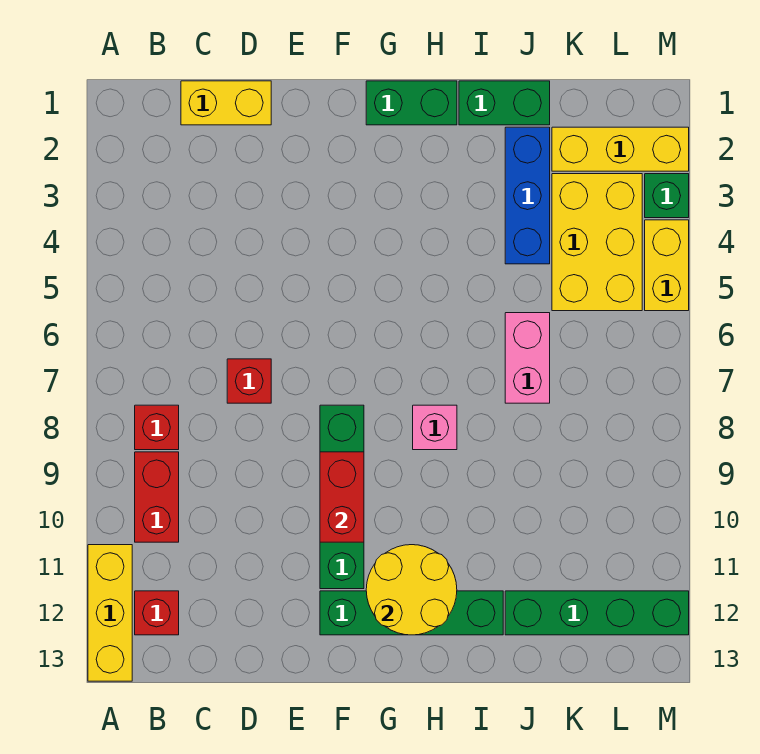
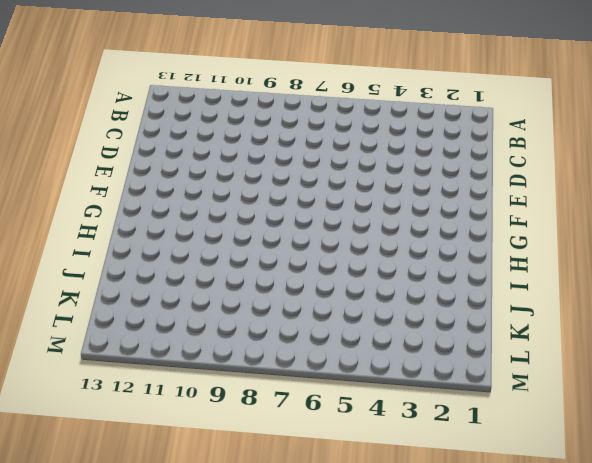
none -> yellow 1x3 brick [88,545,132,681]
none -> red 1x1 brick [135,405,179,450]
none -> red 1x2 brick [135,452,179,542]

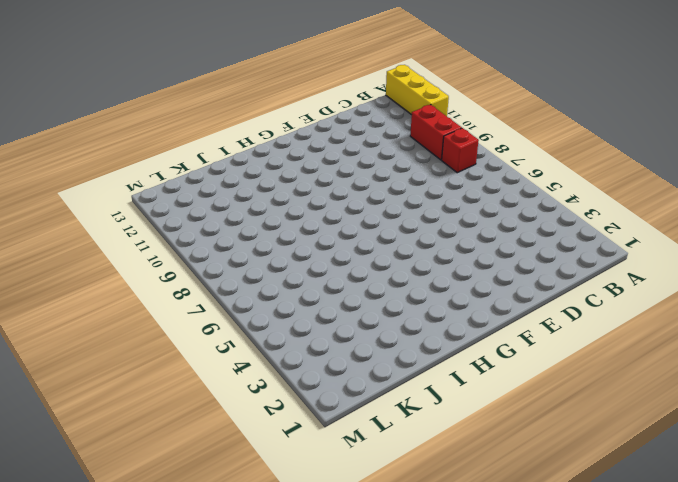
none -> red 1x1 brick [135,591,179,635]
none -> yellow 1x2 brick [181,81,271,125]
none -> red 1x1 brick [227,359,271,403]

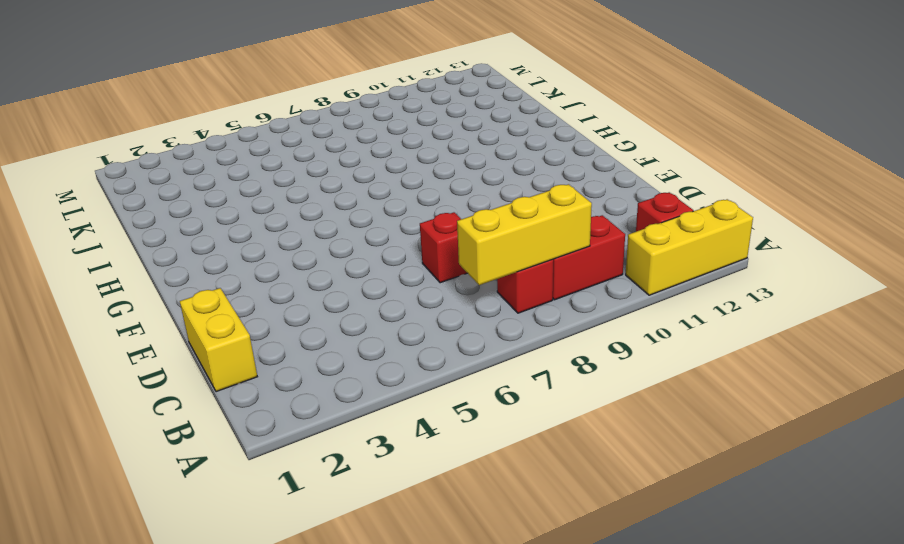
yellow 1x3 brick [457,184,592,285] -> yellow 1x3 brick turned to [552,127,689,171]
none -> green 1x4 brick [320,405,364,589]
none -> green 1x4 brick [320,591,503,635]
none -> green 1x2 brick [366,81,457,125]

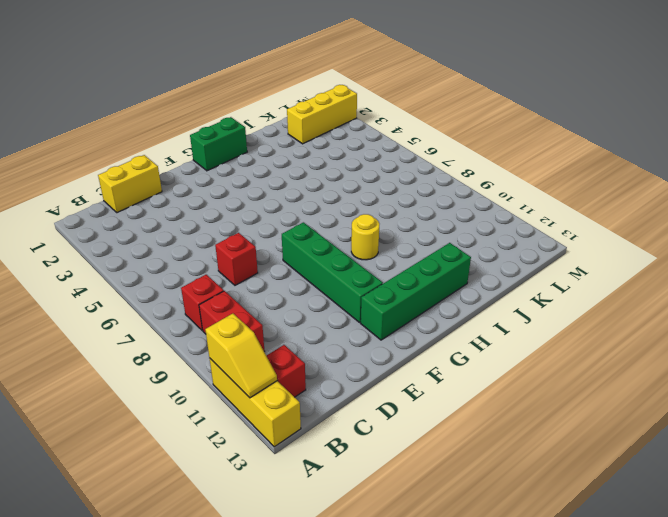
yellow 1x2 slope [205,314,277,398] -> none
yellow 1x1 round brick [351,214,379,260] -> none
none -> pink 1x1 brick [413,405,457,450]
none -> green 1x2 brick [459,81,550,125]
none -> blue 1x3 brick [505,127,550,264]

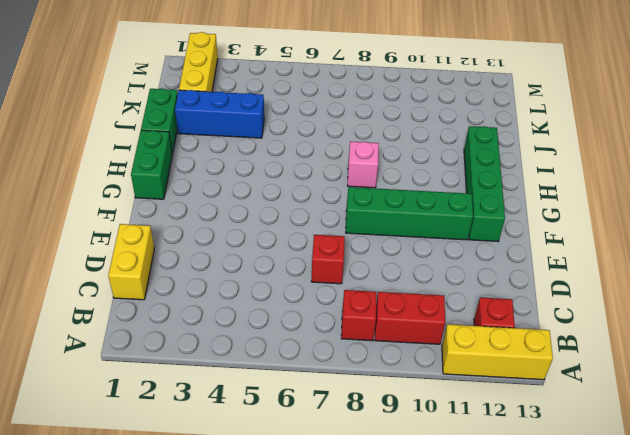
none -> pink 1x2 brick [505,313,550,403]
none -> green 1x4 brick [505,591,689,635]
none -> yellow 2x3 brick [552,174,642,311]

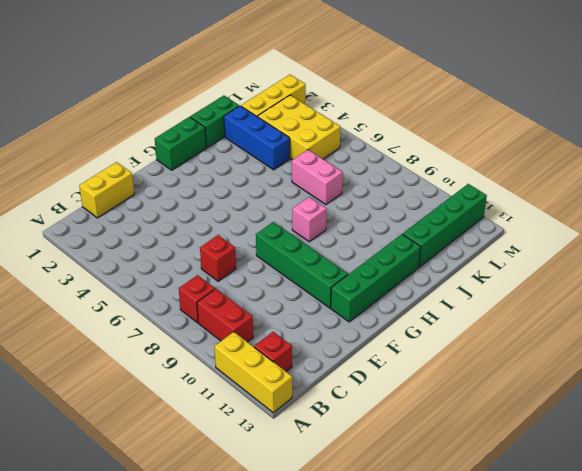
none -> green 1x1 brick [645,174,689,218]
none -> yellow 1x2 brick [645,220,689,311]
none -> red 1x2 brick [320,452,364,542]

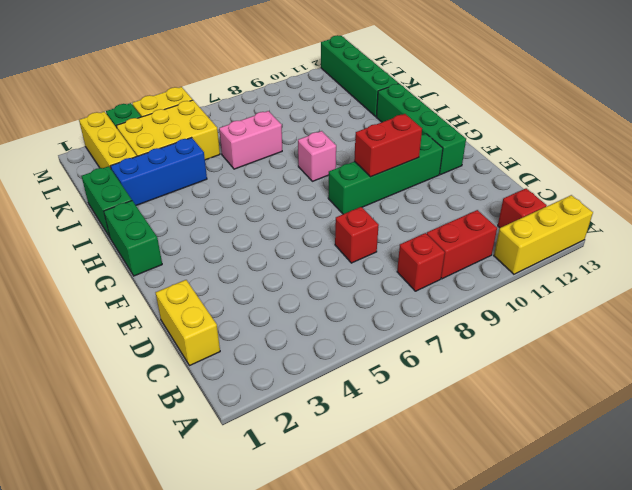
none -> yellow 2x2 round brick [366,545,457,635]

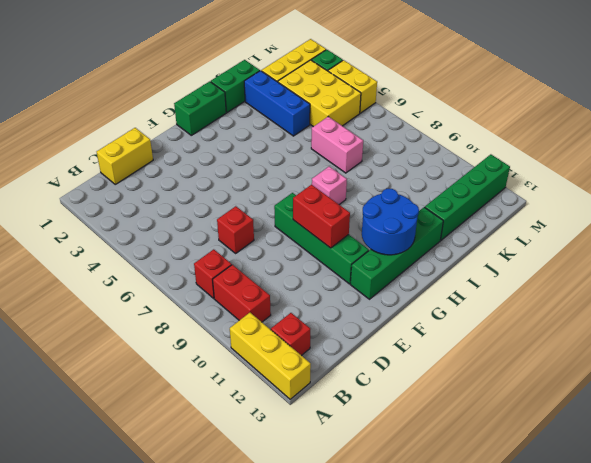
blue 2x2 round brick [362,189,419,255] -> yellow 2x2 round brick [366,545,457,635]

